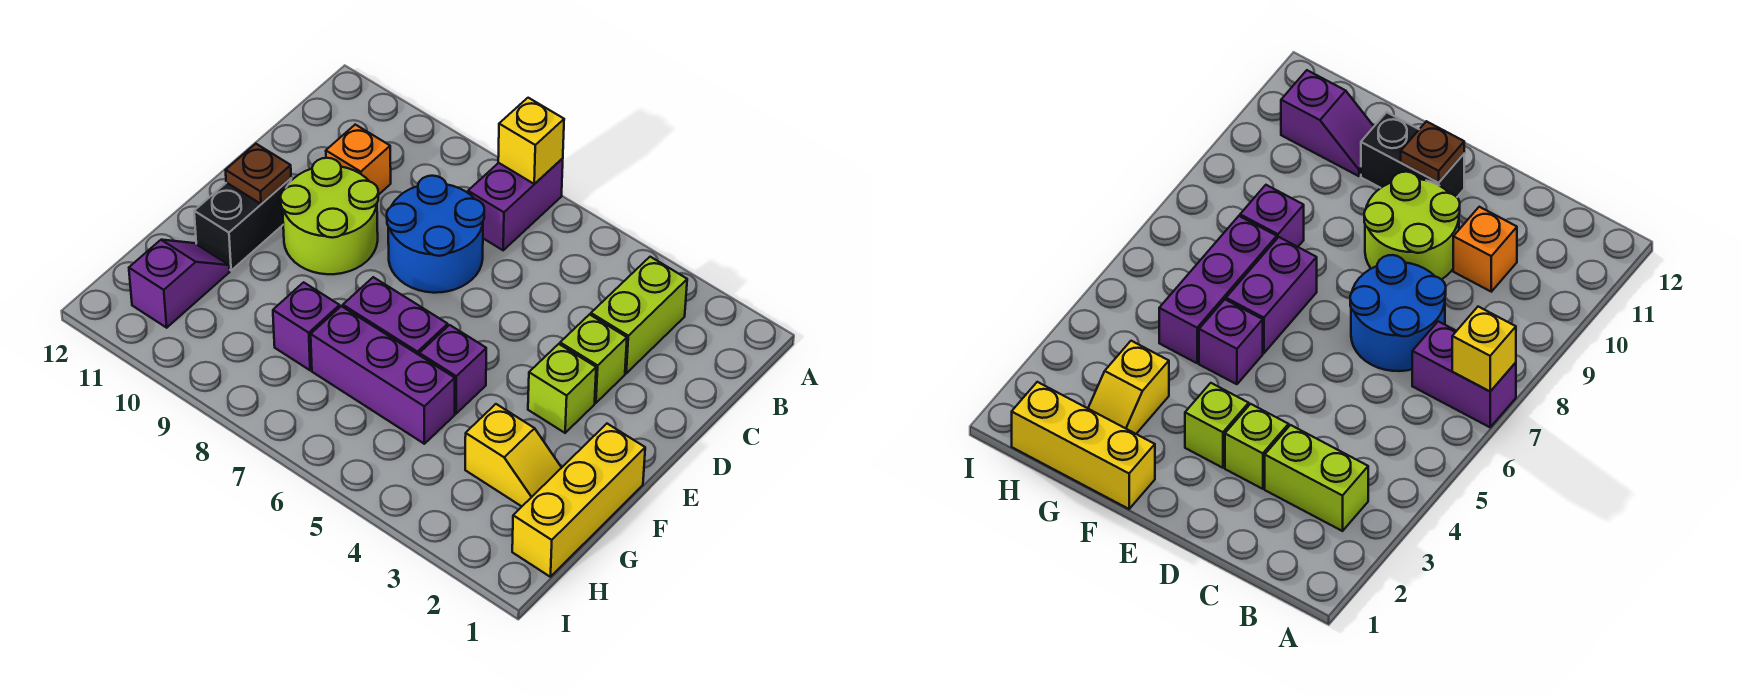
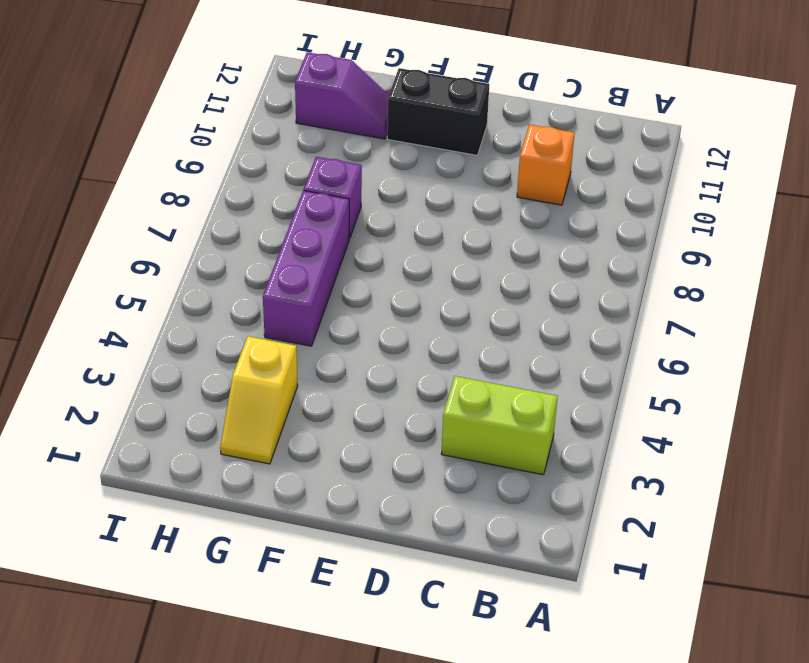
none -> purple 1x2 brick [468,159,563,250]
none -> blue 2x2 round brick [387,176,484,293]
none -> lime 1x1 brick [560,315,627,403]

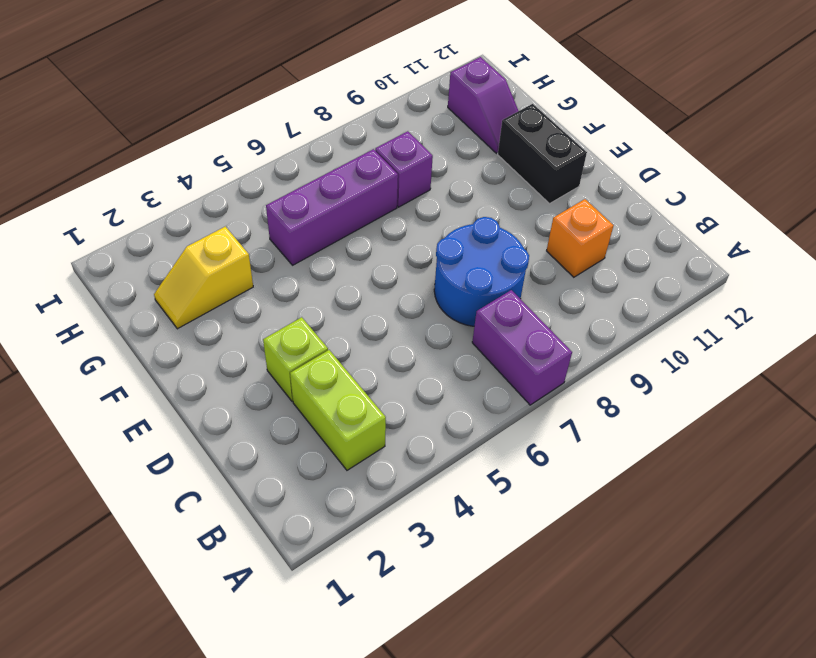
none -> lime 2x2 round brick [281,158,378,274]
none -> lime 1x1 brick [528,344,596,433]
none -> yellow 1x3 brick [512,424,645,577]

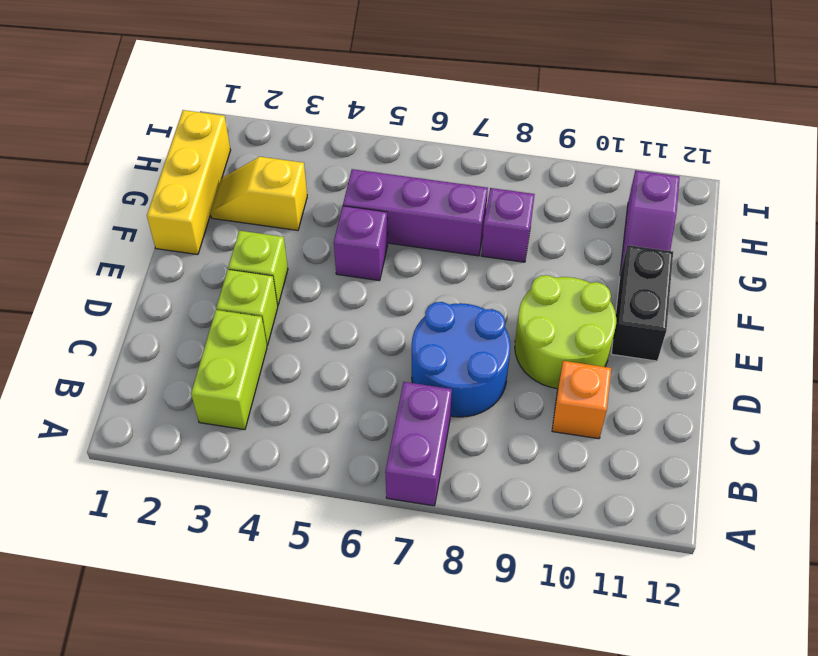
none -> purple 1x2 brick [343,277,448,355]
none -> yellow 1x1 brick [498,98,564,184]
none -> brown 1x1 plate [226,144,291,204]

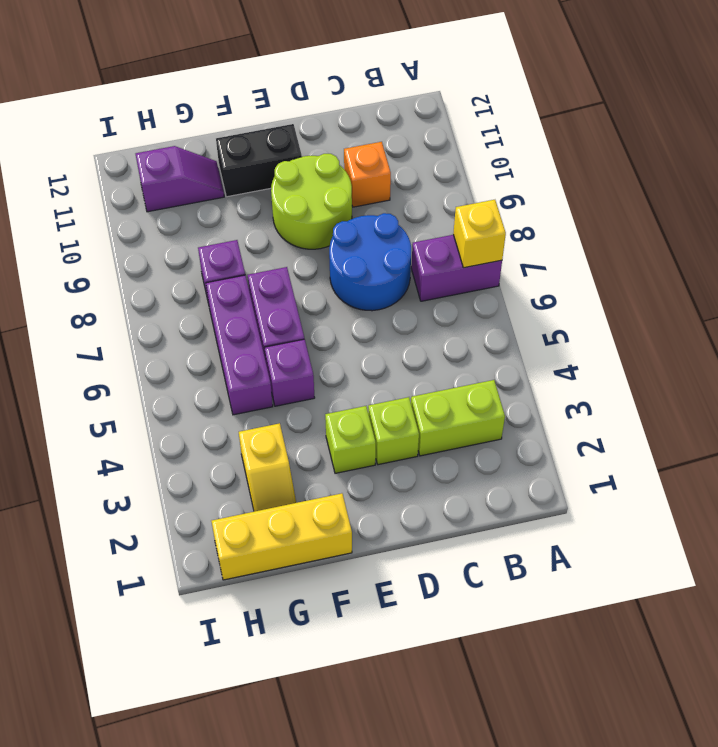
none -> brown 1x1 plate [226,144,291,204]

